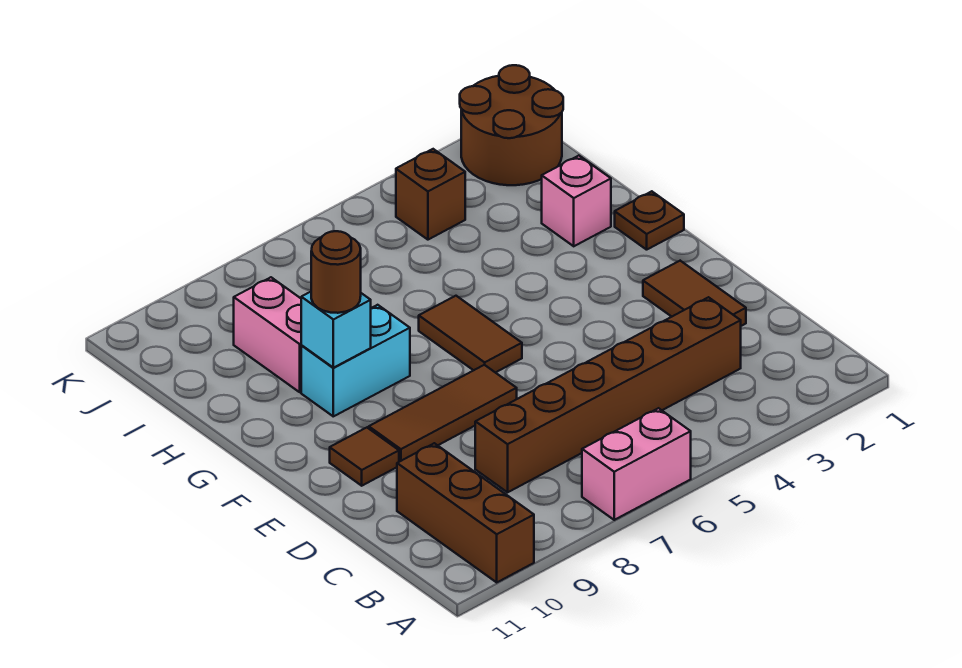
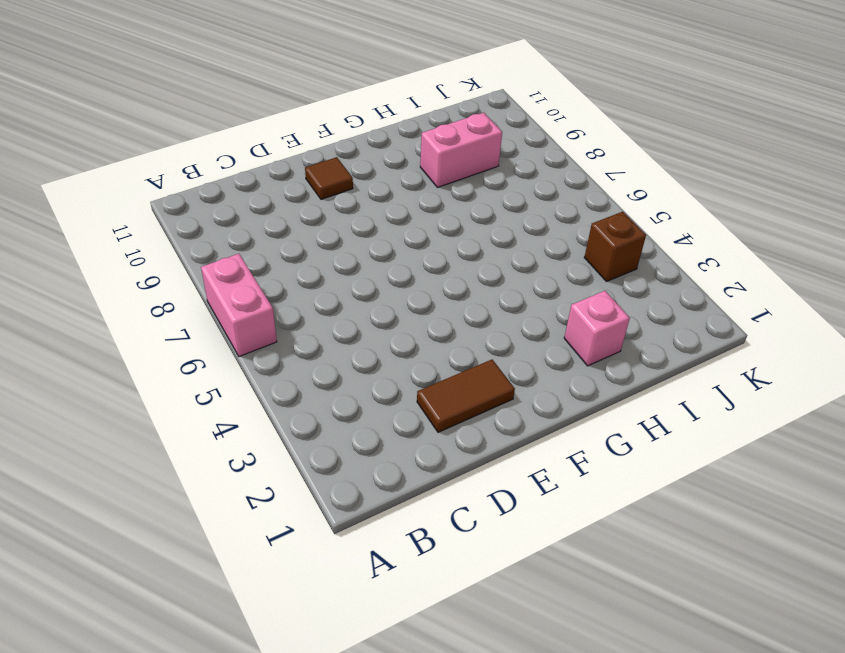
none -> brown 1x3 brick [397,443,534,582]
none -> brown 1x6 brick [475,297,741,492]
none -> brown 1x3 tile [369,365,517,462]

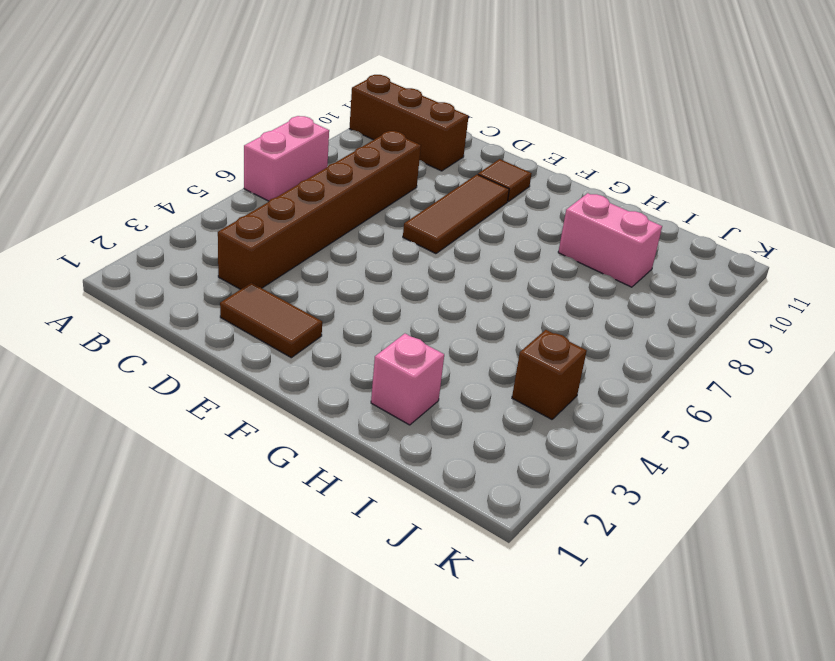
none -> brown 1x2 tile [419,296,522,373]
none -> brown 1x1 plate [615,191,684,250]
none -> cyan 1x2 brick [301,305,410,416]

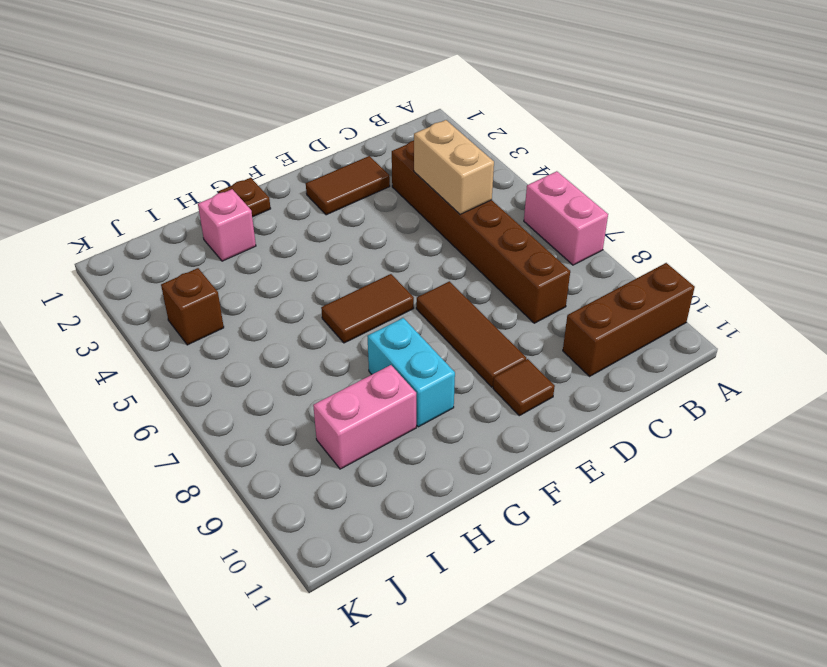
tan 1x2 brick [414,120,494,214] -> none
none -> brown 2x2 round brick [460,65,563,185]
none -> cyan 1x1 brick [301,292,371,368]
none -> brown 1x1 round brick [311,231,361,313]

